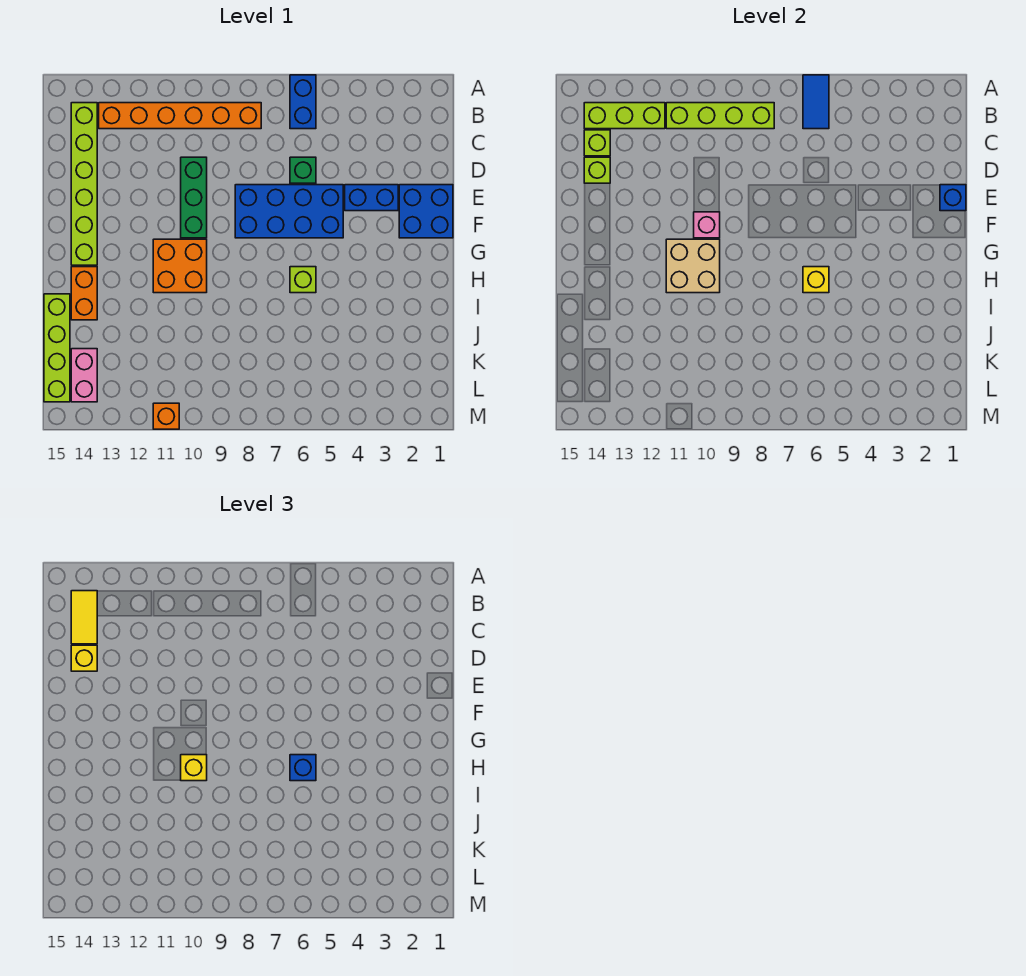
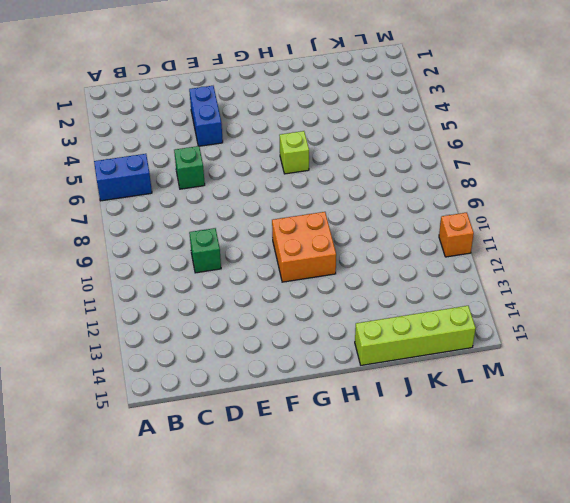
green 1x1 brick [189,228,221,273] -> green 1x3 brick [181,157,207,238]
none -> orange 1x6 brick [99,103,261,129]
none -> lime 1x6 brick [71,103,97,265]
none -> blue 2x2 brick [399,185,453,238]

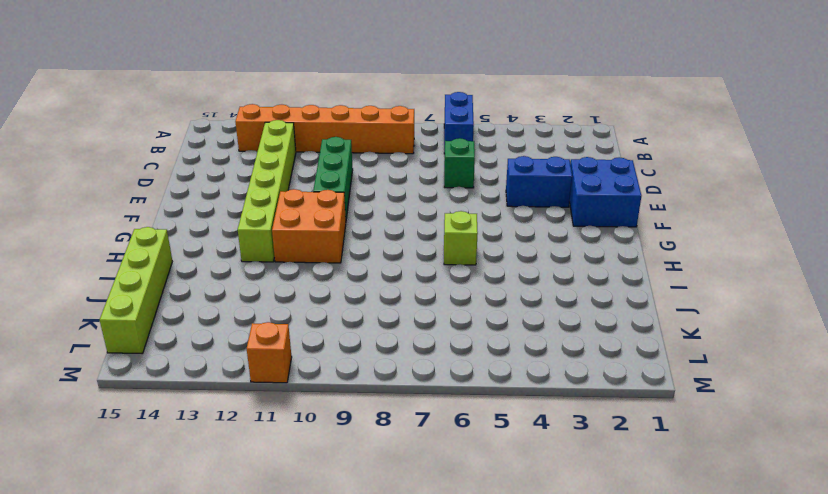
lime 1x6 brick [238,120,296,262] -> lime 1x6 brick moved to [71,103,97,265]
none -> blue 2x4 brick [235,185,343,238]
none -> orange 1x2 brick [71,267,97,320]
none -> pink 1x2 brick [71,349,97,402]

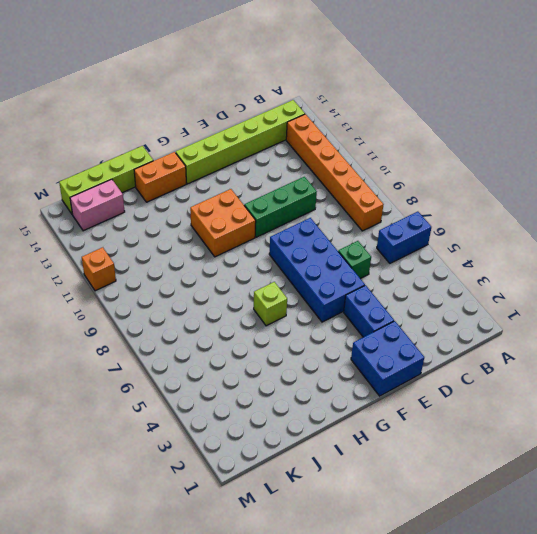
none -> blue 1x2 tile [803,75,829,129]
none -> lime 1x4 brick [666,103,774,129]
none -> lime 1x3 brick [584,103,665,129]

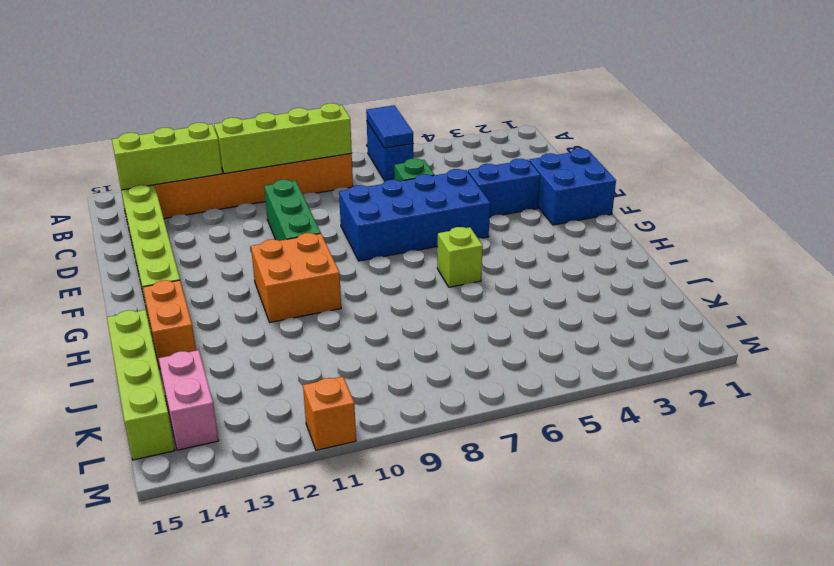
none -> lime 1x1 brick [584,130,610,156]
none -> lime 1x1 brick [584,157,610,183]
none -> blue 1x1 brick [940,185,966,211]

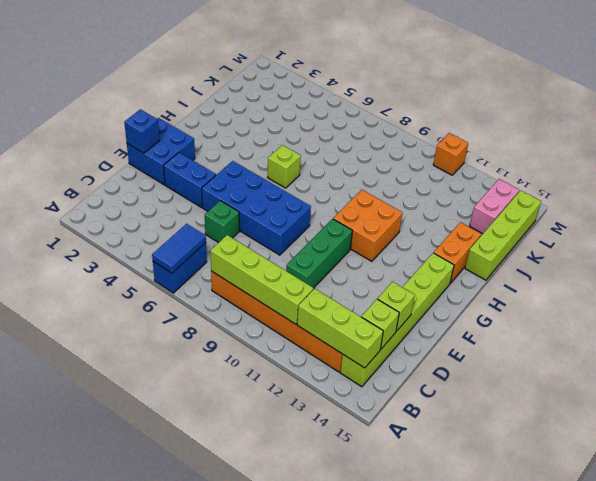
none -> pink 1x1 brick [694,212,720,238]
none -> tan 2x2 brick [666,239,720,293]
none -> yellow 1x1 brick [803,267,829,293]

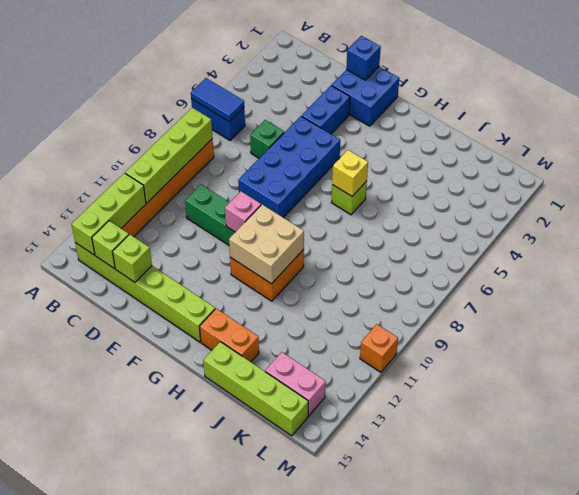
none -> yellow 1x2 tile [71,591,97,644]
none -> yellow 1x1 brick [71,645,97,671]
none -> blue 1x1 brick [290,755,316,781]

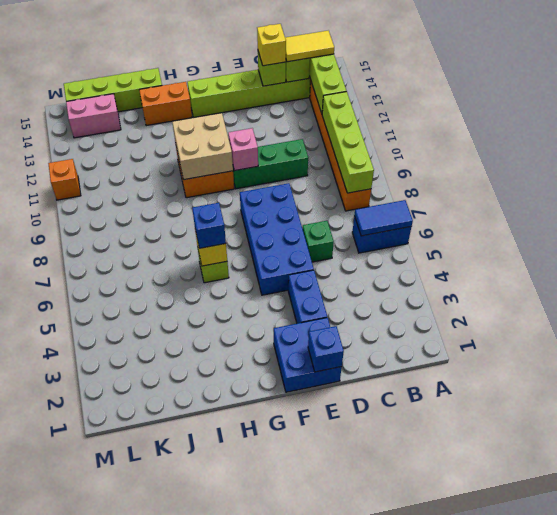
none -> yellow 1x1 brick [181,755,207,781]

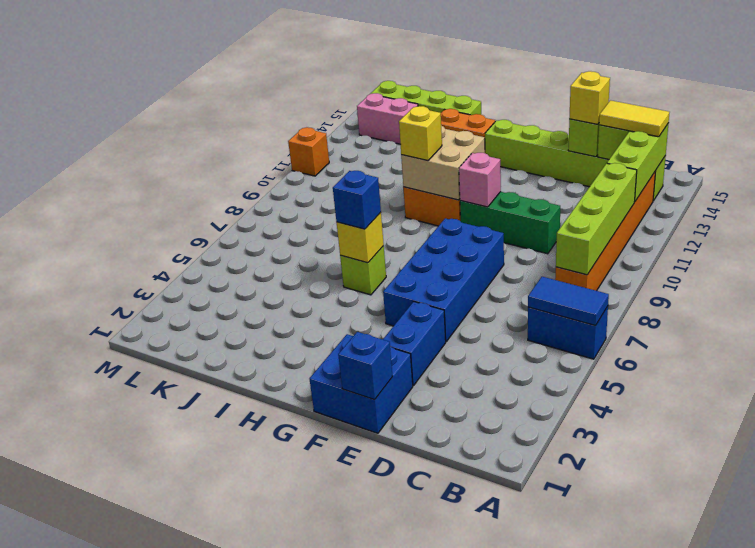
none -> green 1x1 brick [290,157,316,183]

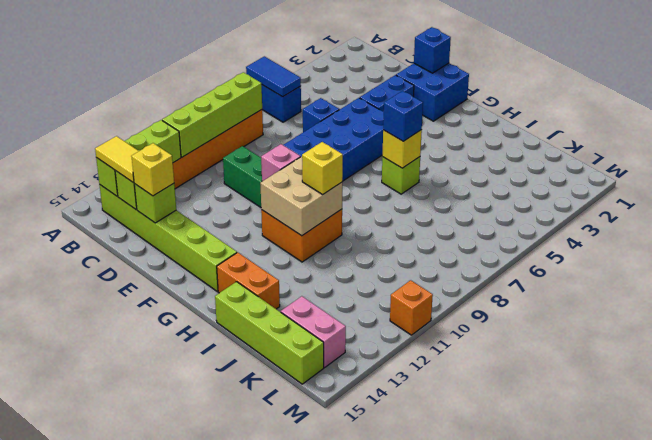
blue 1x1 brick [303,98,339,132] -> green 1x1 brick [290,157,316,183]

